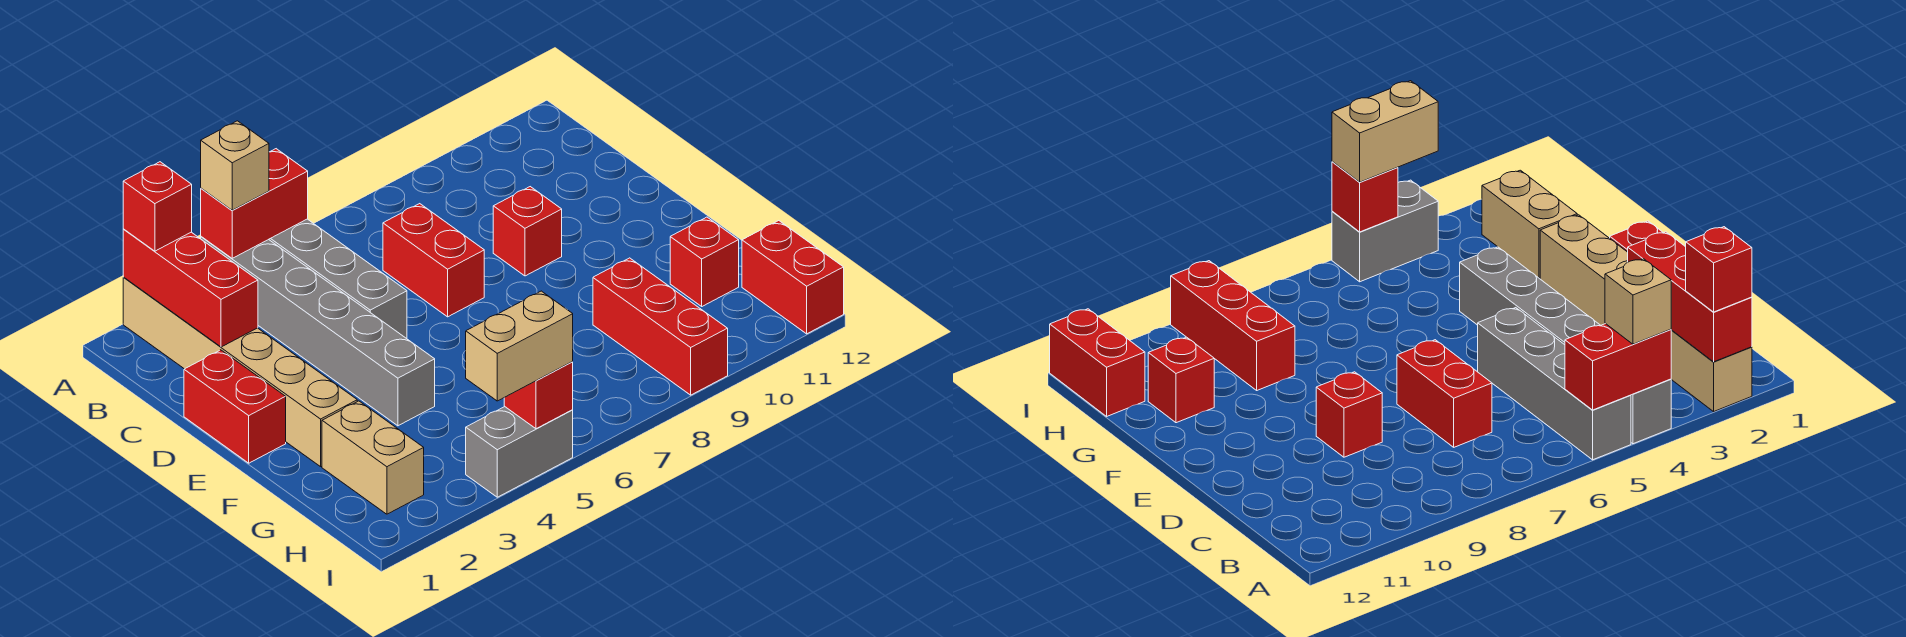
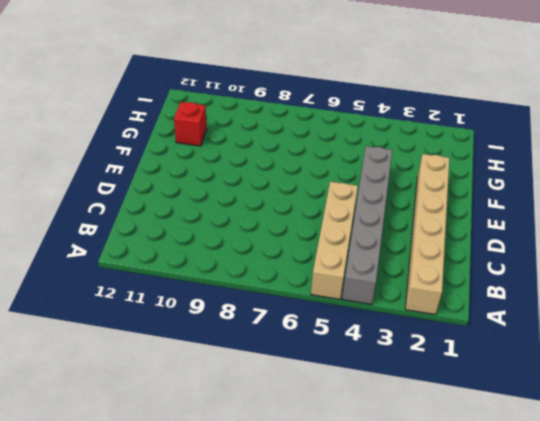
tan 1x4 brick [311,182,358,299] -> grey 1x4 brick [269,219,407,339]
none -> red 1x2 brick [383,204,484,317]
none -> red 1x2 brick [184,350,286,463]
none -> red 1x1 brick [493,187,562,276]

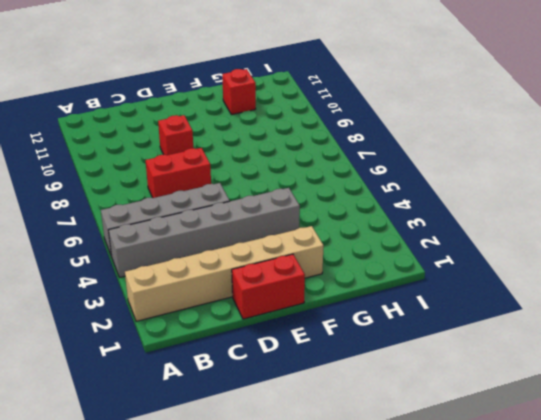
none -> tan 1x2 brick [322,401,424,514]
none -> red 1x3 brick [593,258,728,395]
none -> red 1x2 brick [742,221,844,334]

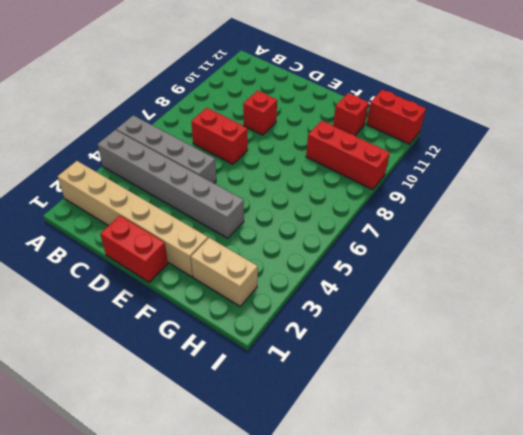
none -> grey 1x2 brick [466,407,573,497]
none -> red 1x3 brick [123,229,258,347]
none -> red 1x2 brick [201,149,308,258]

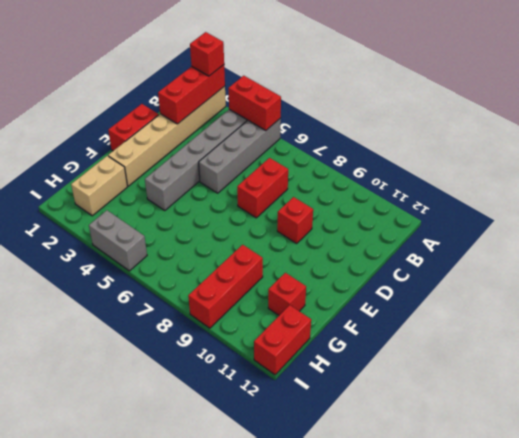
none -> red 1x1 brick [504,362,573,429]
none -> tan 1x1 brick [201,121,269,210]
none -> tan 1x2 brick [466,291,573,401]

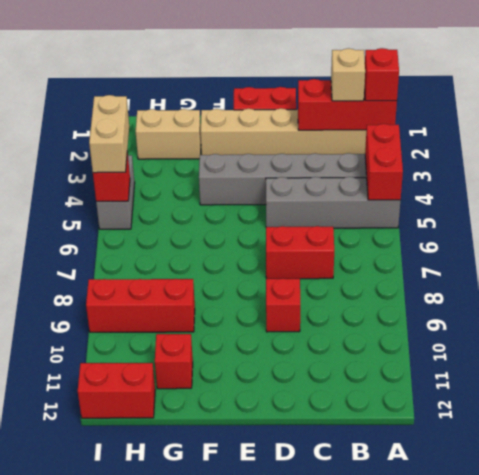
tan 1x1 brick [331,48,365,101] -> tan 1x1 brick moved to [201,121,269,210]

